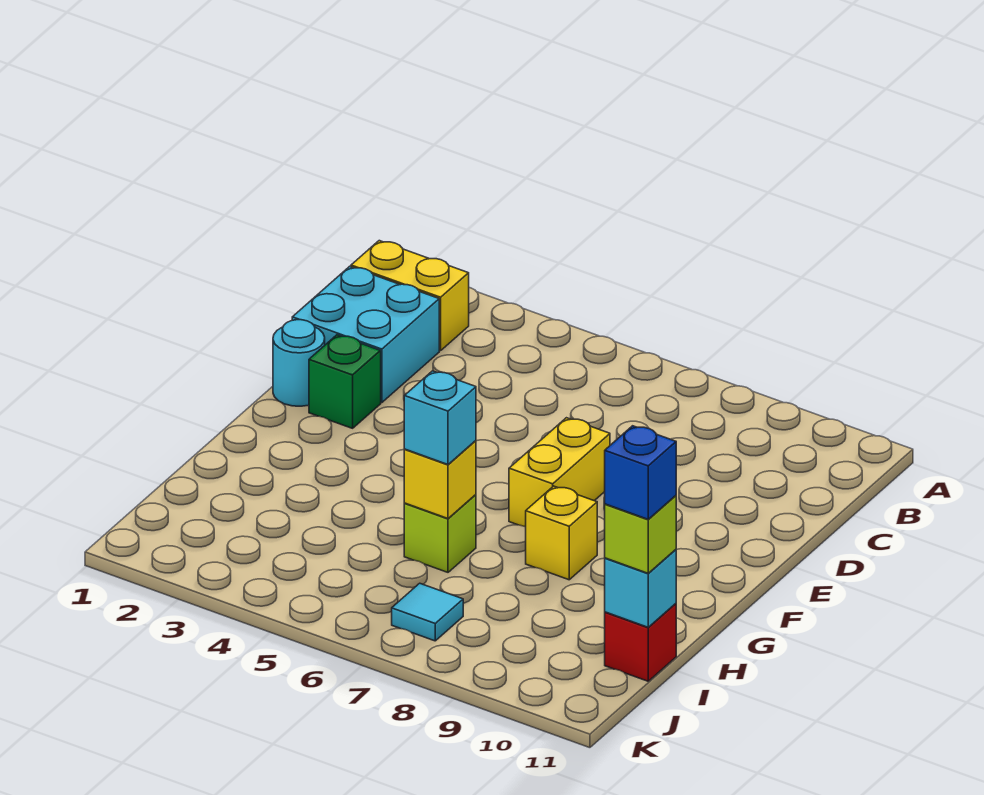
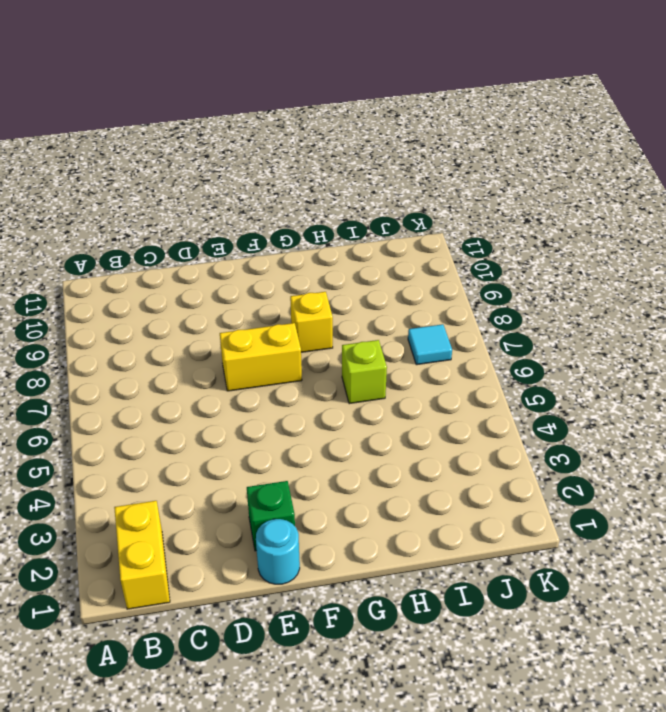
none -> cyan 2x2 brick [292,266,439,403]
none -> red 1x1 brick [605,604,676,681]
none -> yellow 1x1 brick [404,441,476,519]

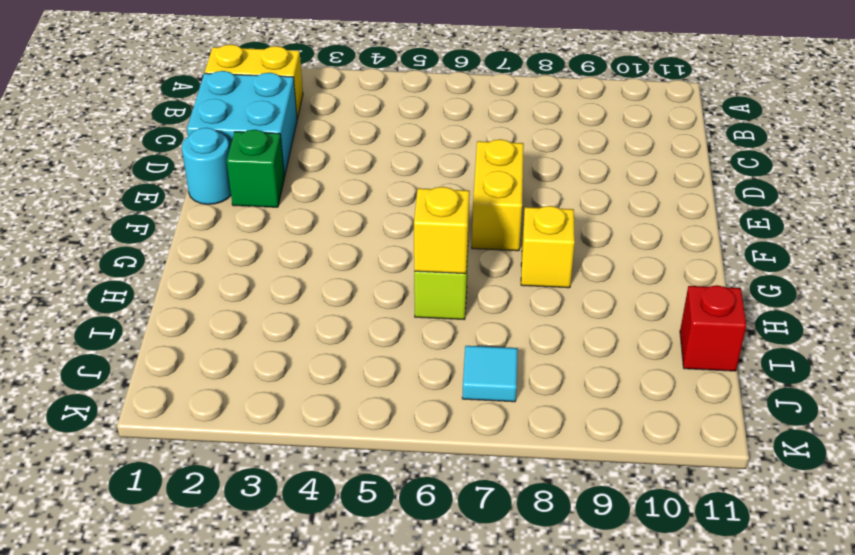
none -> cyan 1x1 brick [605,550,676,627]
none -> cyan 1x1 brick [404,371,476,465]
none -> lime 1x1 brick [605,496,676,573]

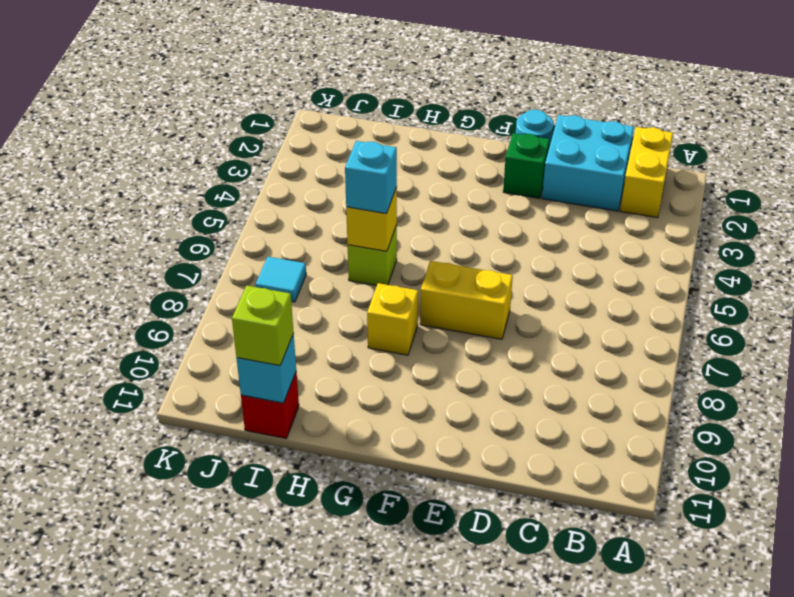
none -> blue 1x1 brick [605,426,676,519]

